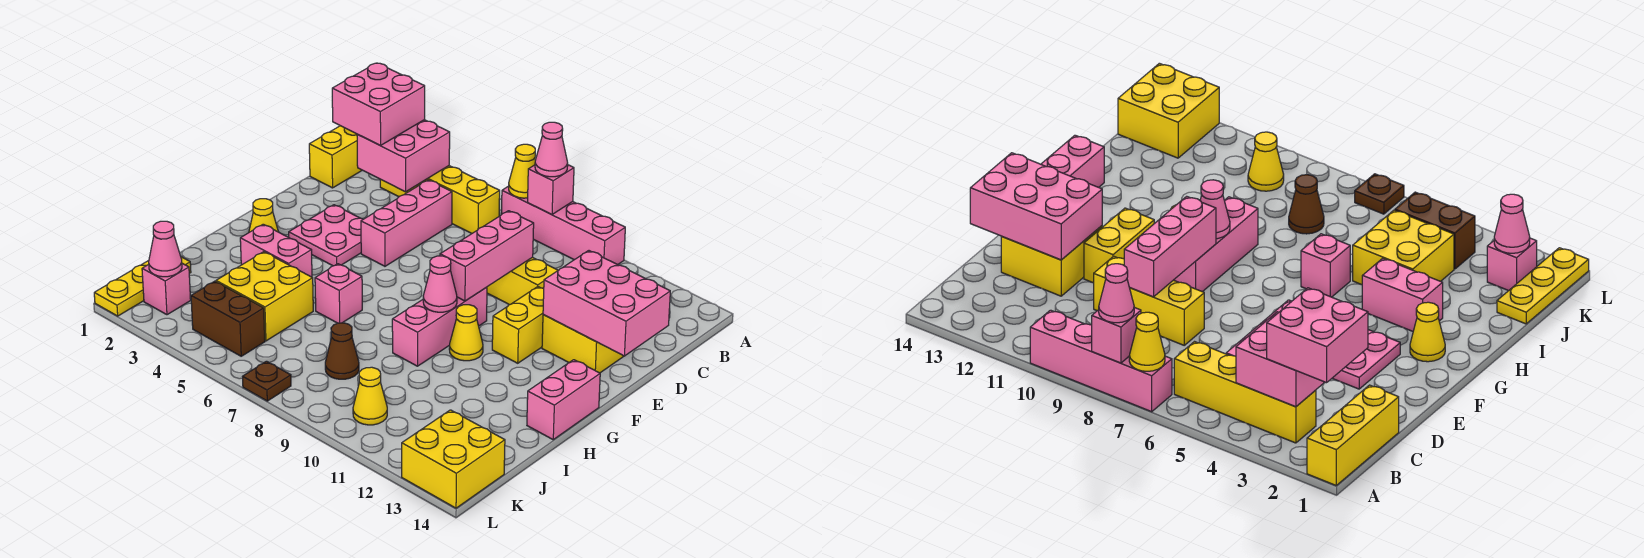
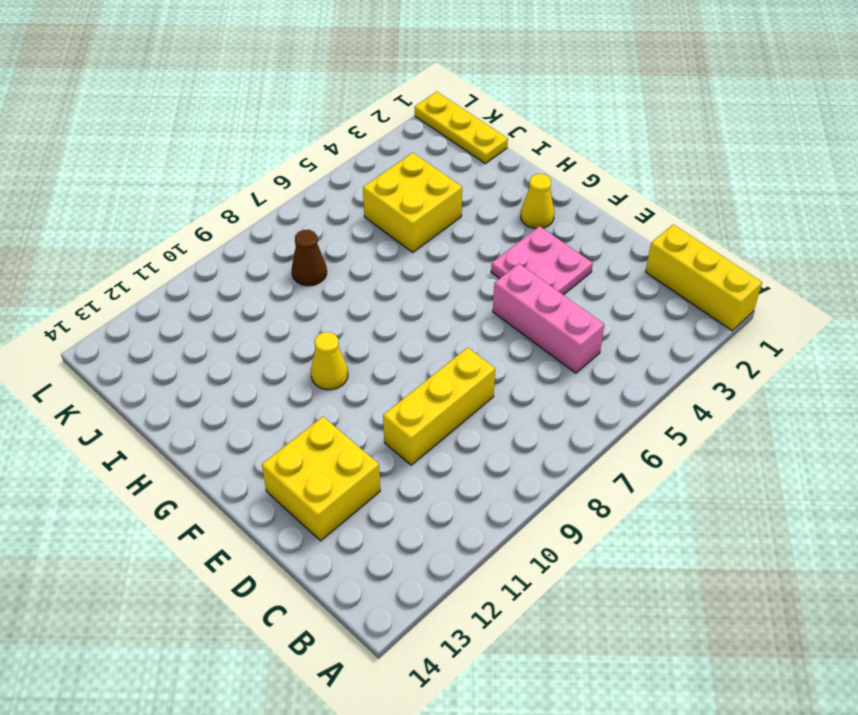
none -> pink 1x4 brick [501,186,625,265]
none -> yellow 1x4 brick [380,166,500,233]
none -> yellow 1x2 brick [492,287,544,363]
none -> pink 1x3 brick [392,287,487,366]

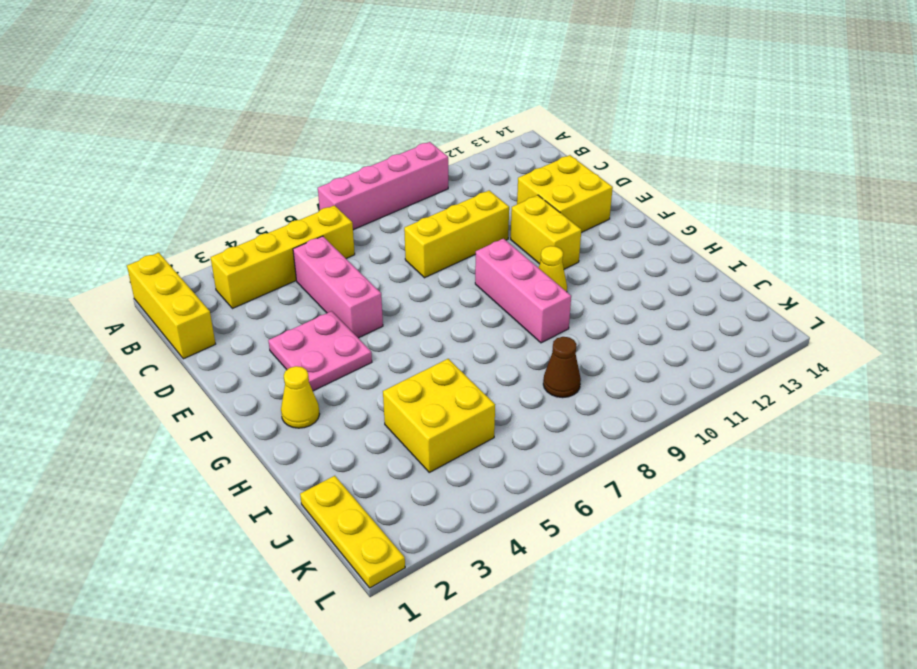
none -> pink 1x2 brick [527,360,600,440]
none -> pink 1x2 brick [240,224,312,277]
none -> pink 1x1 brick [315,264,362,323]
none -> pink 1x1 brick [142,263,191,315]

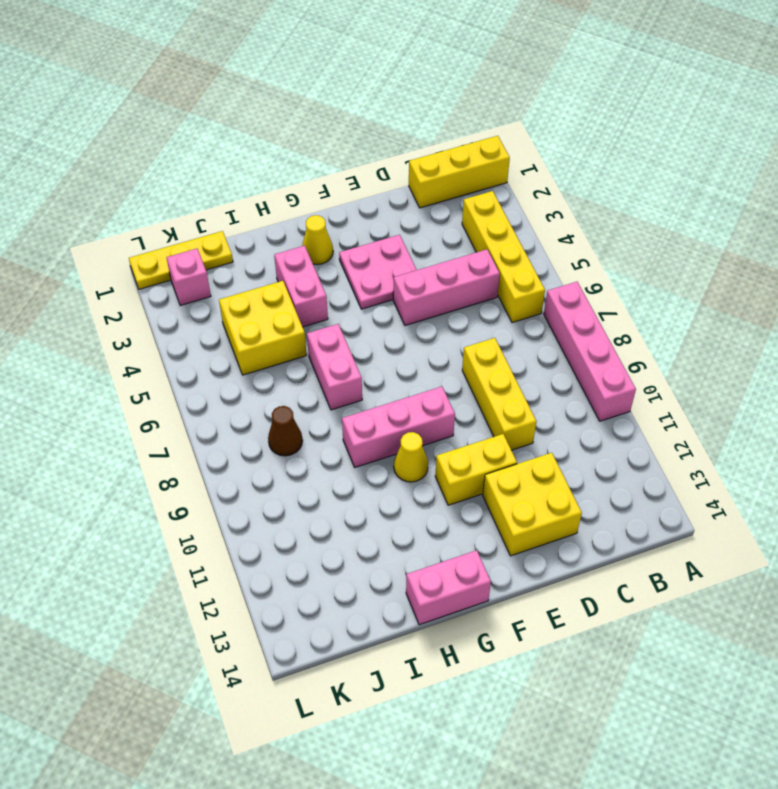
pink 1x2 brick [307,324,362,410] -> pink 1x1 brick [315,264,362,323]
none -> brown 1x2 brick [191,281,265,356]
none -> yellow 1x1 cone [353,367,387,425]
none -> yellow 2x2 brick [402,410,505,508]
none -> brown 1x1 plate [243,361,291,401]

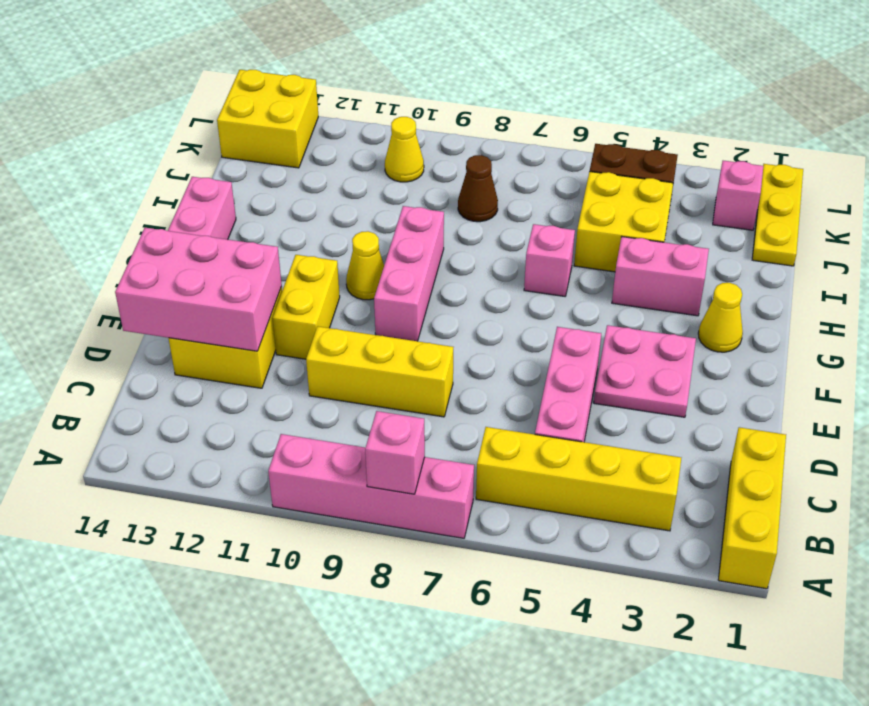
none -> brown 1x1 plate [243,361,291,401]
none -> yellow 1x1 cone [509,144,535,198]
none -> pink 2x2 brick [357,120,450,192]
none -> pink 1x3 brick [440,211,534,301]

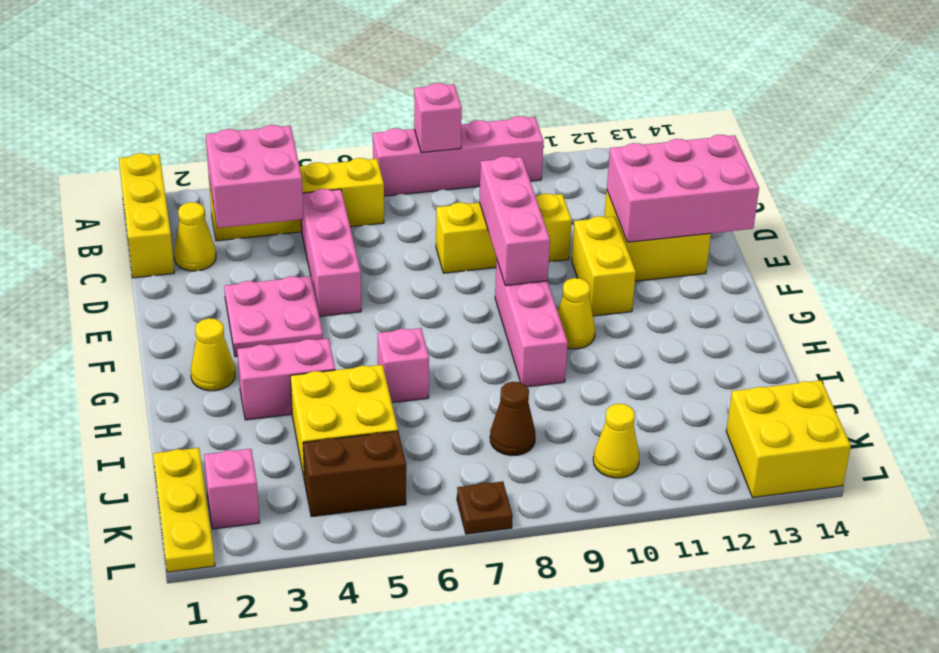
yellow 1x1 cone [174,202,216,271] -> yellow 1x1 cone moved to [509,144,535,198]
none -> pink 1x2 brick [527,360,600,440]
none -> pink 1x1 cone [423,256,457,312]
none -> pink 1x1 cone [149,221,182,277]
none -> pink 1x1 cone [535,122,568,177]

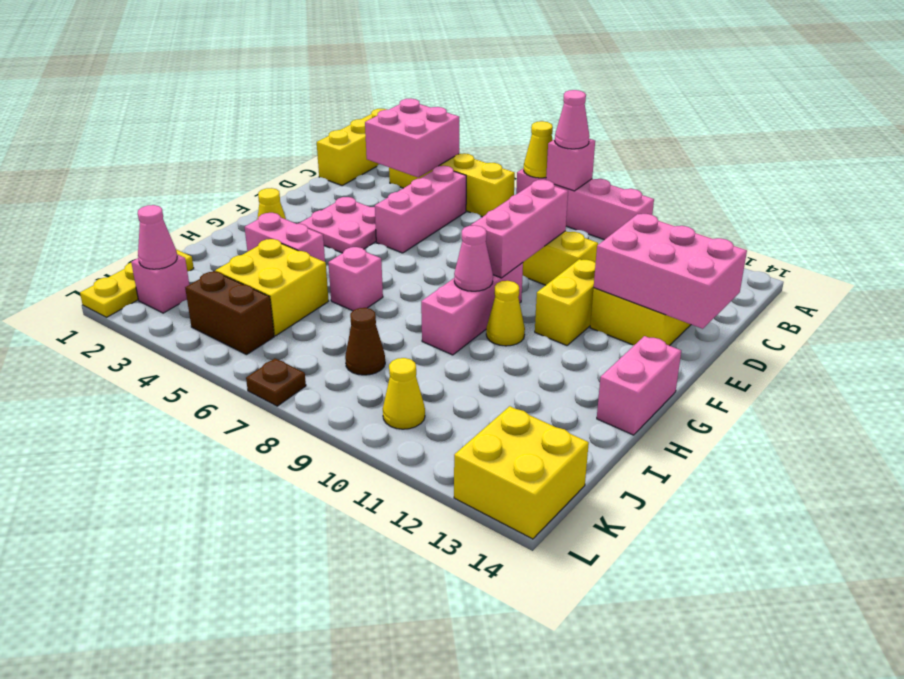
none -> pink 2x2 brick [332,63,425,146]

